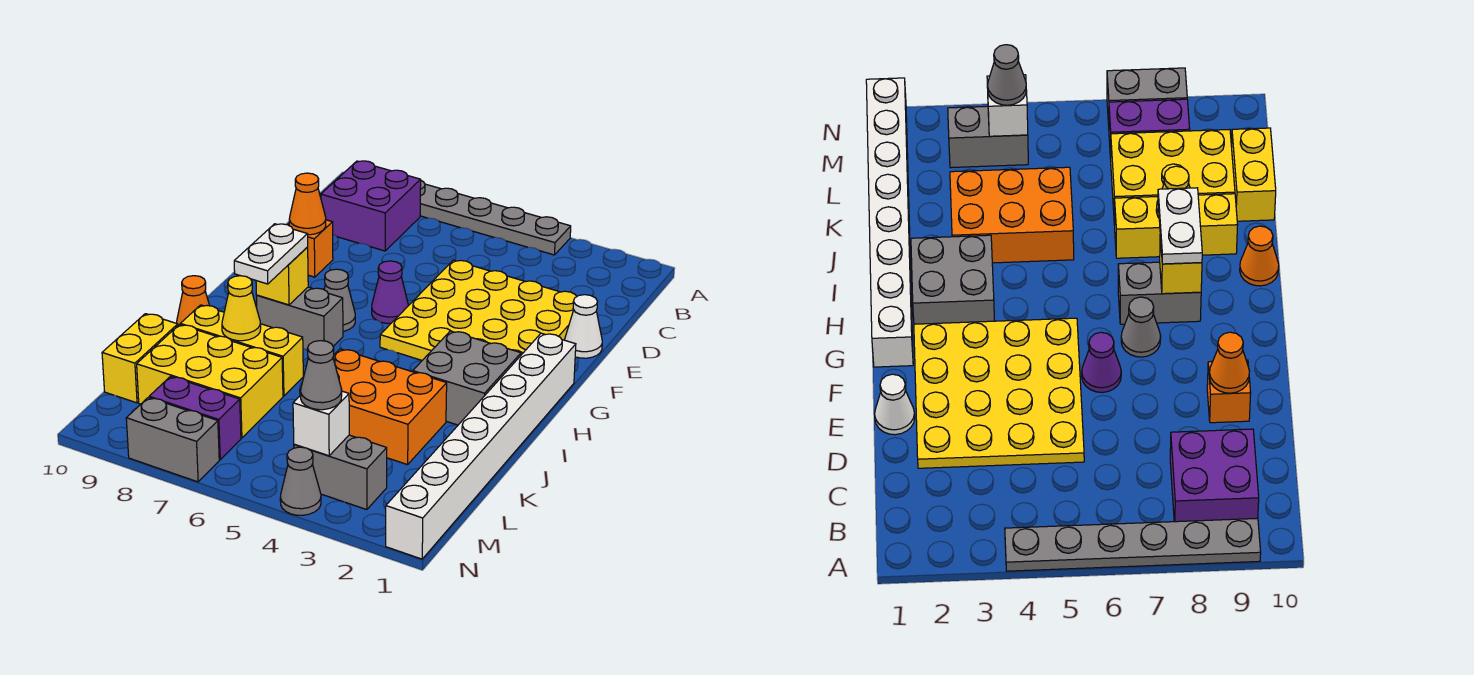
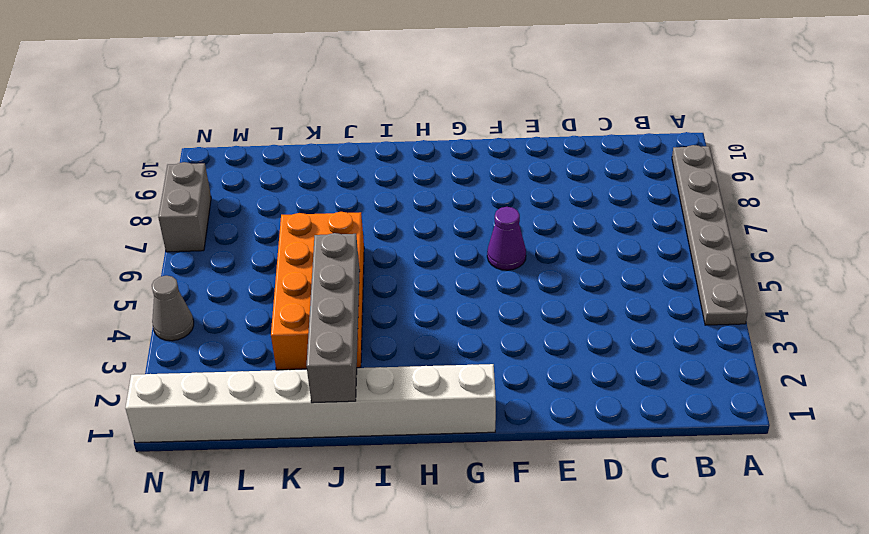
grey 1x4 brick [307,233,360,403] -> none
orange 2x4 brick [271,212,364,370] -> orange 2x3 brick [300,349,447,465]
none -> purple 2x2 brick [321,161,421,251]
none -> yellow 4x4 plate [380,260,577,360]
none -> white 1x1 cone [565,295,602,358]

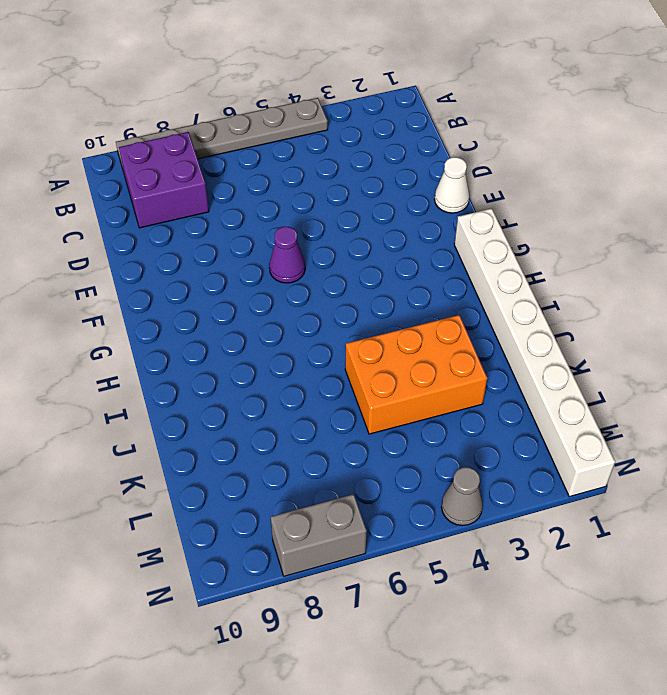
none -> yellow 4x4 plate [380,260,577,360]
none -> orange 1x1 brick [288,220,333,277]
none -> grey 1x1 cone [324,269,355,331]

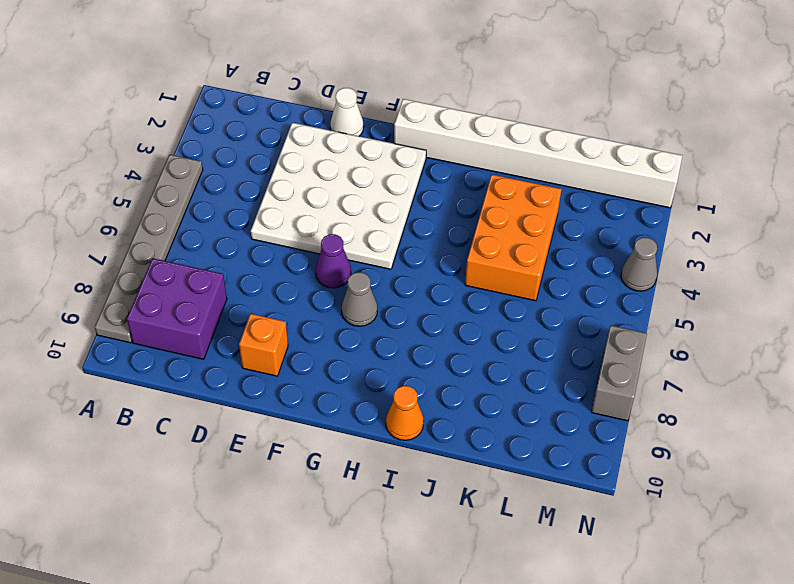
white 4x4 plate [251,123,426,269] -> yellow 4x4 plate [380,260,577,360]
none -> grey 2x2 brick [413,331,521,425]
none -> grey 1x2 brick [256,287,343,350]
none -> yellow 1x3 brick [180,305,303,396]

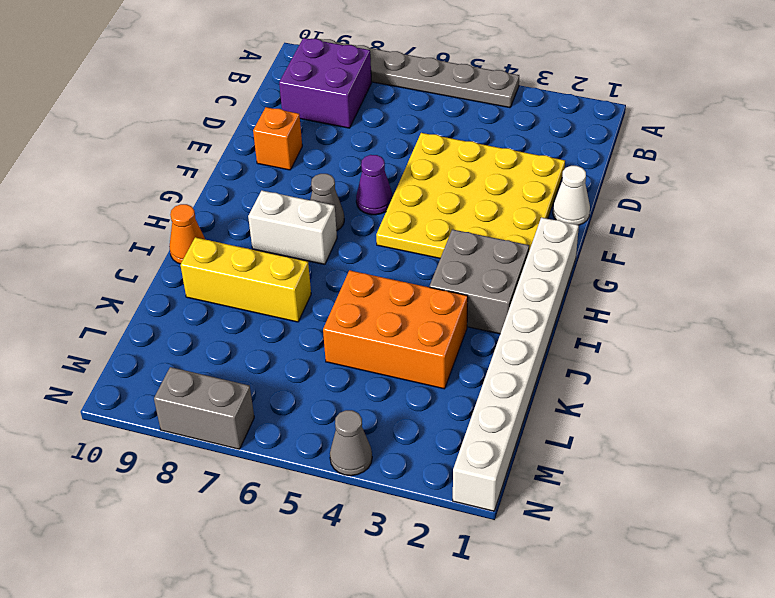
white 1x2 brick [248,191,337,264] -> grey 1x2 brick [256,287,343,350]
none -> yellow 2x3 brick [137,325,283,438]
none -> yellow 1x2 brick [102,314,178,403]
none -> grey 1x2 brick [294,435,387,510]

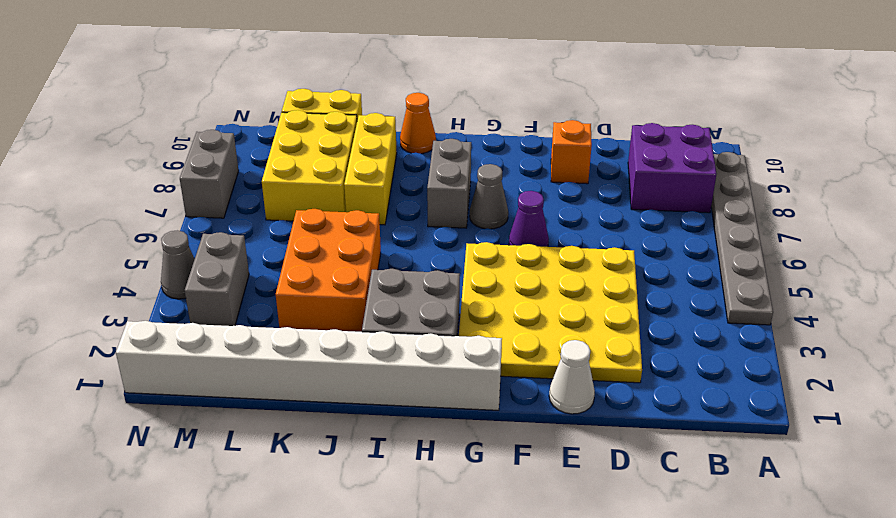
none -> purple 1x2 brick [149,376,241,460]
none -> orange 1x1 cone [289,173,326,235]
none -> yellow 1x1 brick [256,247,308,305]

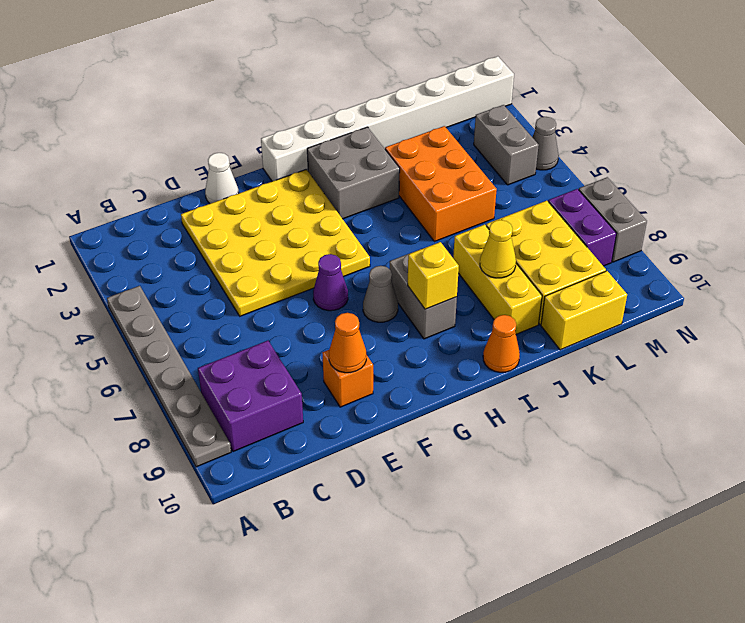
none -> white 1x1 brick [293,391,349,456]
none -> white 1x2 plate [234,224,308,284]
none -> grey 1x1 cone [301,341,342,410]

